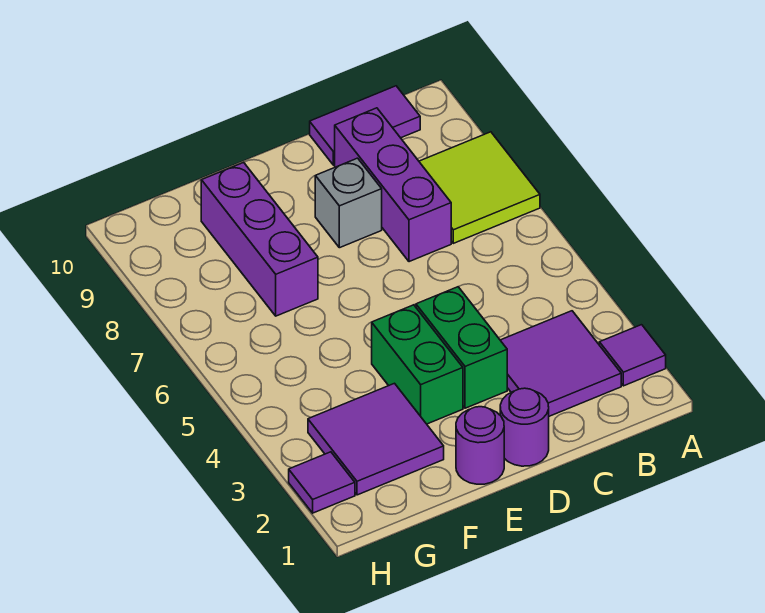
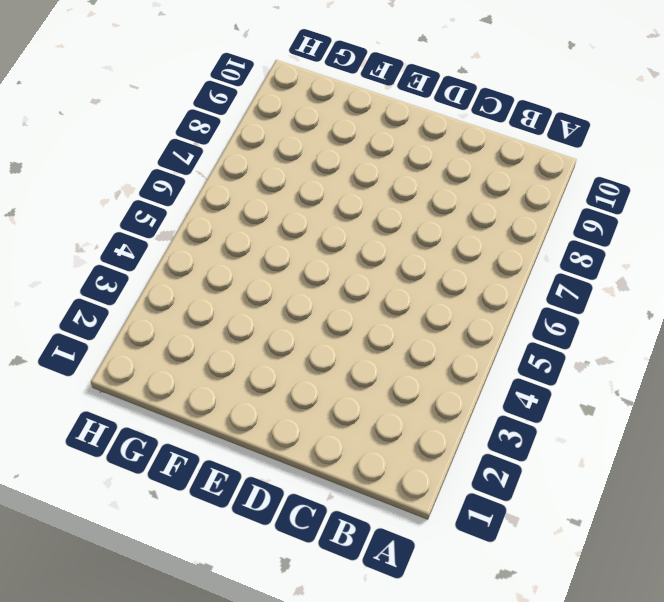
none -> purple 1x1 tile [599,325,666,386]
none -> lime 2x2 tile [419,132,540,243]
none -> purple 2x2 tile [500,311,621,416]

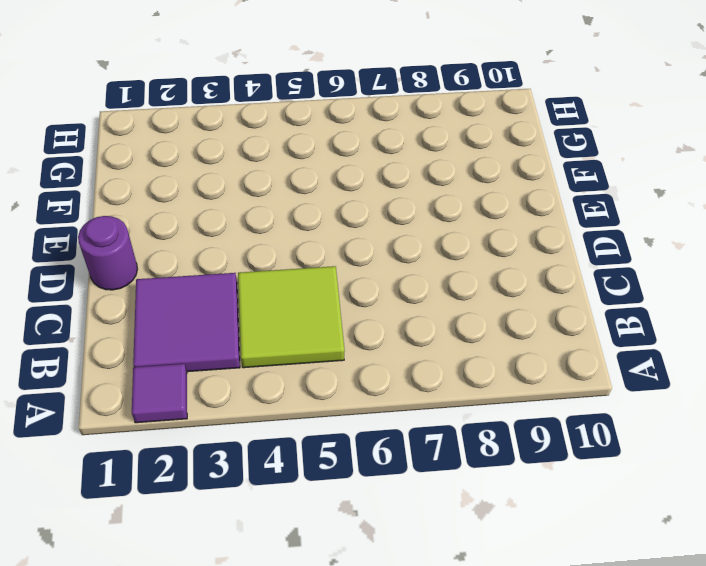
lime 2x2 tile [238,266,345,368] -> lime 2x2 tile moved to [419,132,540,243]
none -> purple 1x2 tile [310,86,420,165]
none -> purple 1x3 brick [335,108,451,262]
none -> green 1x2 brick [416,287,507,408]

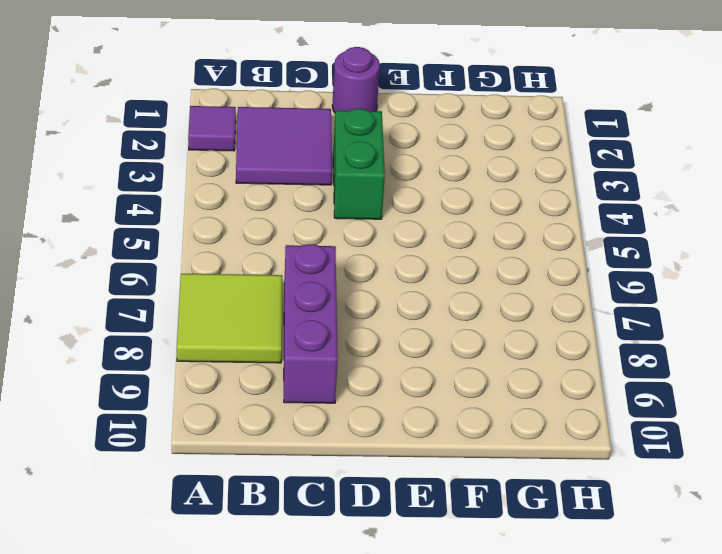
none -> purple 1x2 tile [310,86,420,165]
none -> grey 1x1 brick [315,158,382,248]
none -> purple 1x1 round brick [456,407,504,484]

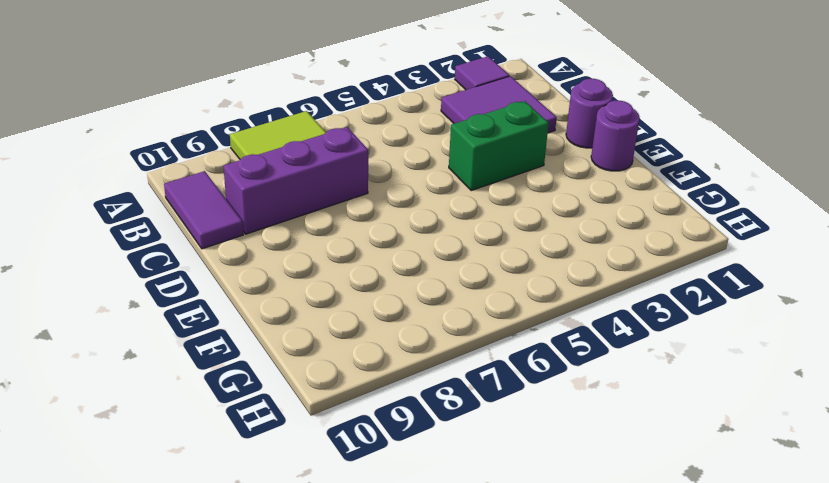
none -> grey 1x1 brick [315,158,382,248]
none -> green 1x2 brick [372,305,463,424]
none -> purple 2x2 tile [308,383,444,495]

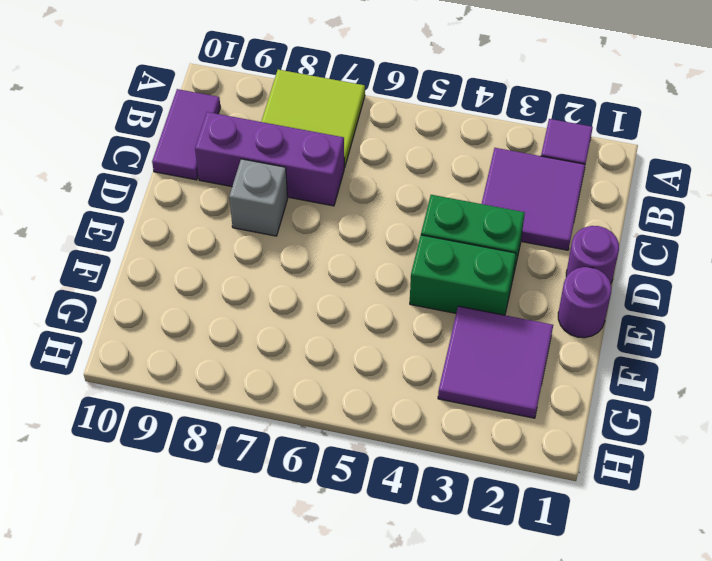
none -> purple 1x3 brick [201,162,318,316]
none -> purple 1x1 tile [289,452,355,513]

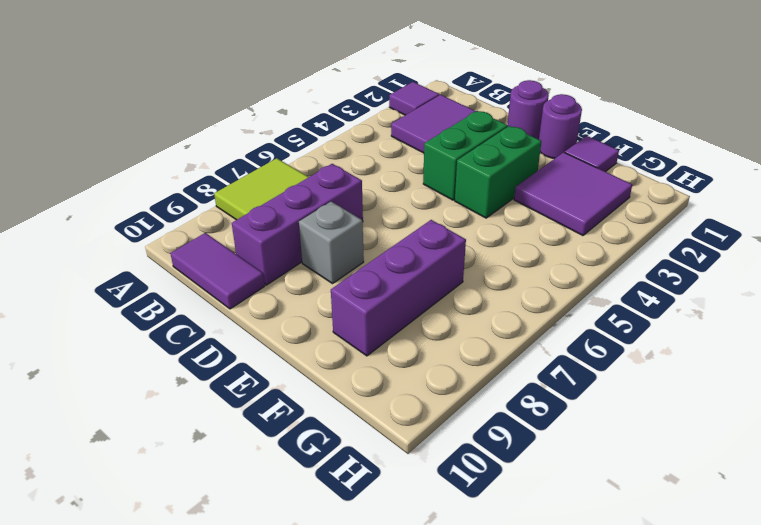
purple 1x1 tile [565,136,619,172] -> purple 1x1 tile moved to [289,452,355,513]

